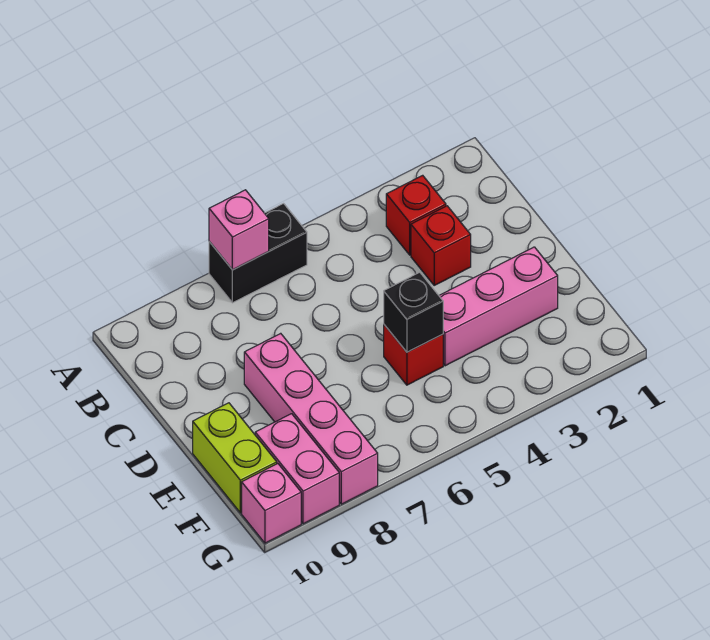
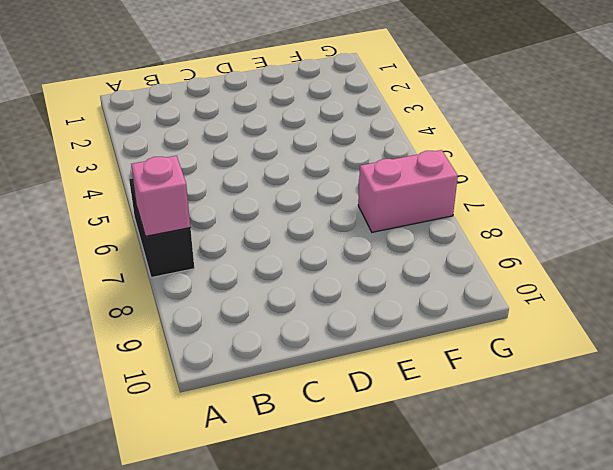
pink 1x2 brick [358,150,458,232] -> pink 1x2 brick moved to [255,414,339,524]
none -> red 1x1 brick [386,175,446,255]
none -> red 1x1 brick [411,206,471,285]

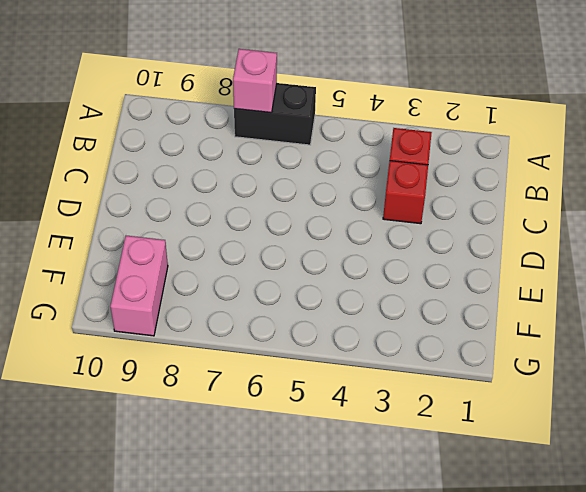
none -> pink 1x4 brick [244,333,378,504]
none -> pink 1x3 brick [439,247,558,366]

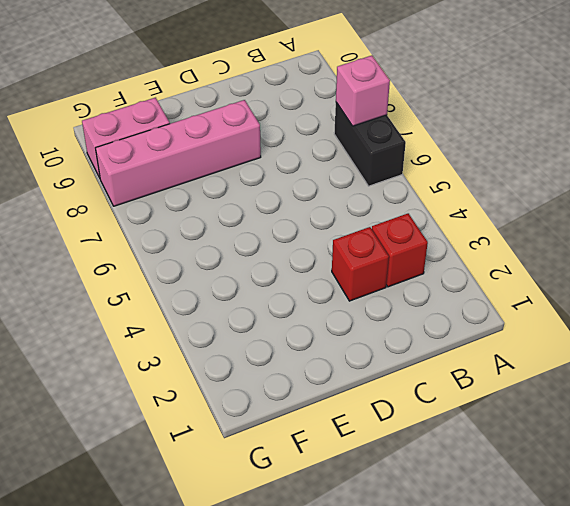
none -> pink 1x3 brick [439,247,558,366]
none -> red 1x1 brick [384,325,443,385]

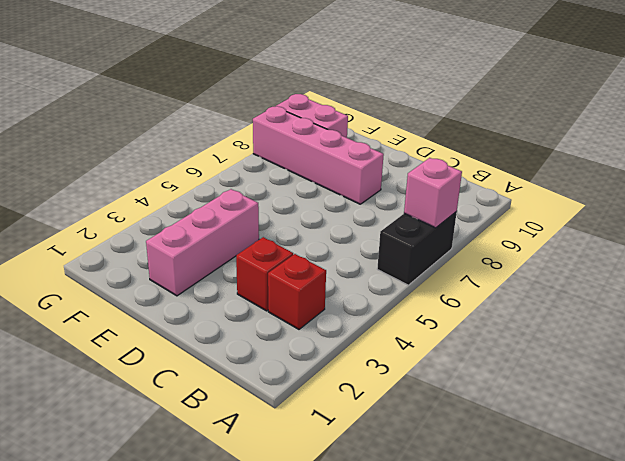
none -> red 1x1 brick [384,325,443,385]
none -> lime 1x2 brick [193,403,277,513]

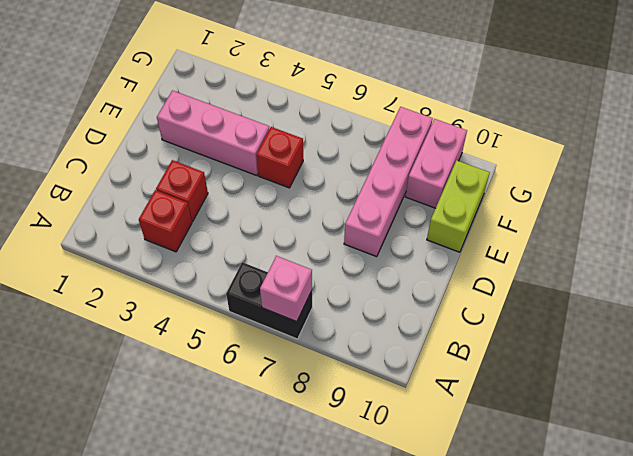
none -> pink 1x1 brick [242,464,301,543]
none -> black 1x1 brick [384,272,443,352]

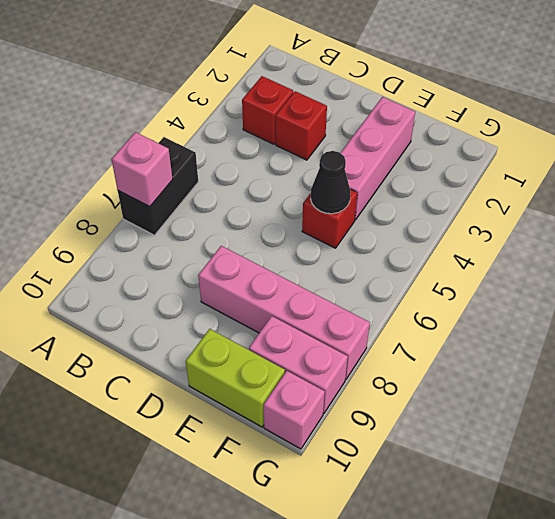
black 1x1 cone [311,151,351,214] -> black 1x1 brick [384,272,443,352]

